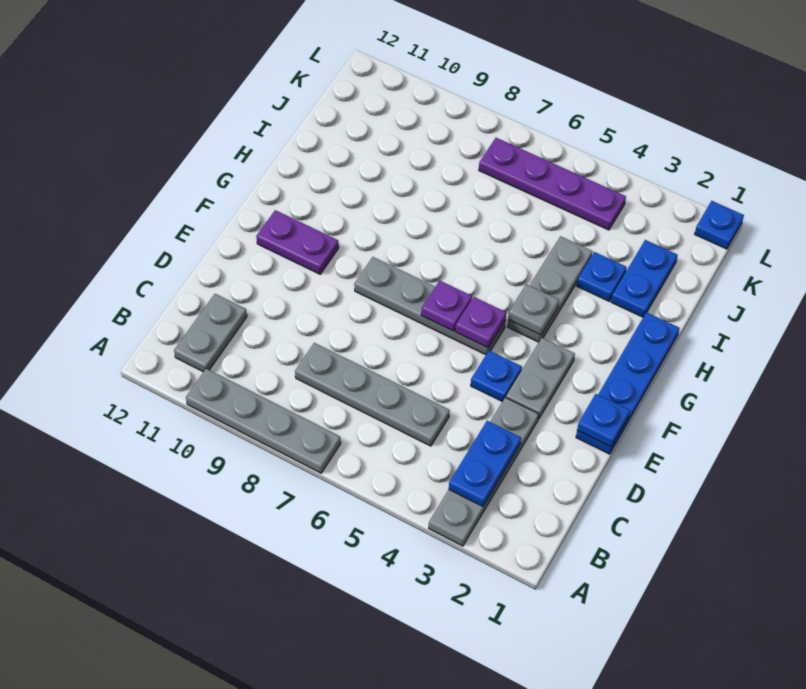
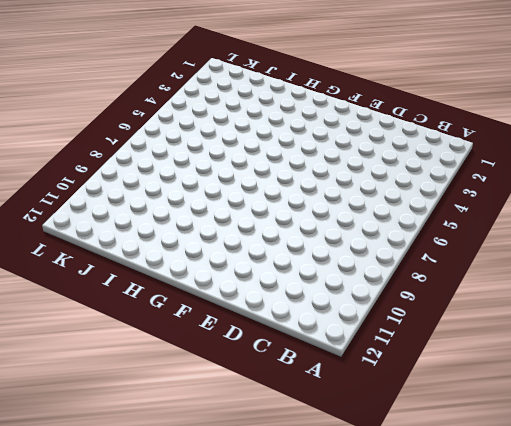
none -> grey 1x4 plate [429,397,539,546]
none -> grey 1x4 plate [186,369,341,473]
none -> grey 1x2 plate [174,294,247,372]

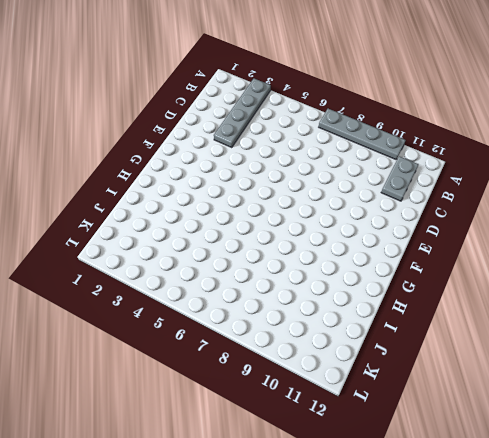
none -> grey 1x4 plate [295,343,450,446]
none -> blue 1x4 plate [576,312,679,454]
none -> grey 1x2 plate [506,338,575,419]

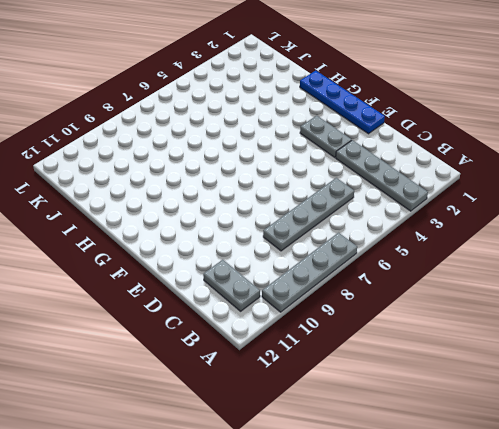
none -> blue 1x1 plate [471,351,522,402]
none -> grey 1x4 plate [354,257,506,355]
none -> purple 1x2 plate [256,210,339,274]

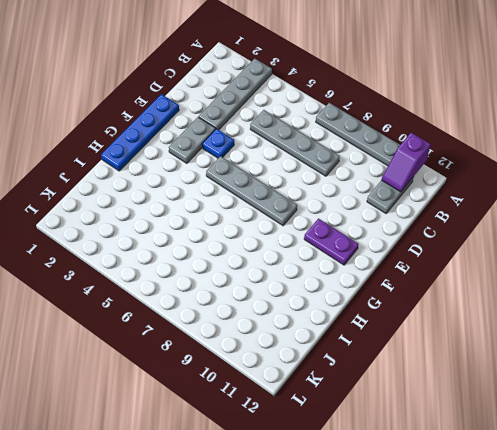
purple 1x2 slope [382,133,431,192] -> none
none -> grey 1x3 plate [508,236,593,342]
none -> blue 1x2 plate [611,240,678,317]
none -> blue 1x1 plate [577,252,627,301]

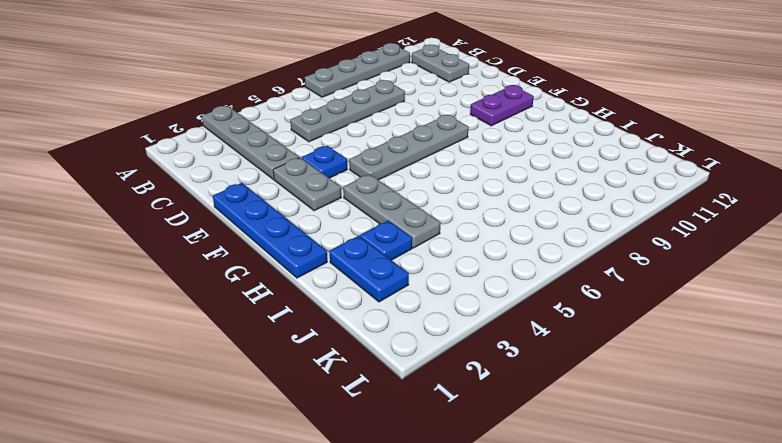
none -> purple 1x4 plate [479,138,626,230]
none -> blue 1x1 plate [695,201,744,249]
none -> blue 1x2 plate [449,421,521,506]

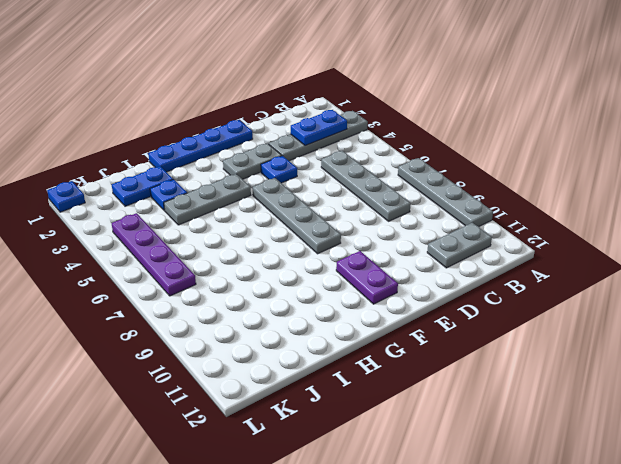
none -> blue 1x1 plate [577,394,630,447]
none -> purple 1x1 plate [455,297,506,348]
none -> purple 1x1 plate [421,281,472,331]

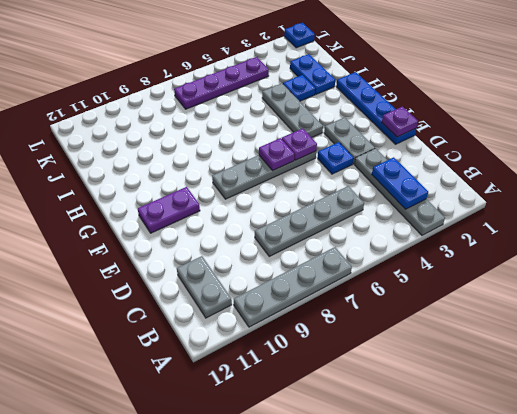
purple 1x1 plate [382,107,418,137] -> blue 1x1 plate [577,394,630,447]
none -> grey 1x1 plate [508,284,559,335]

